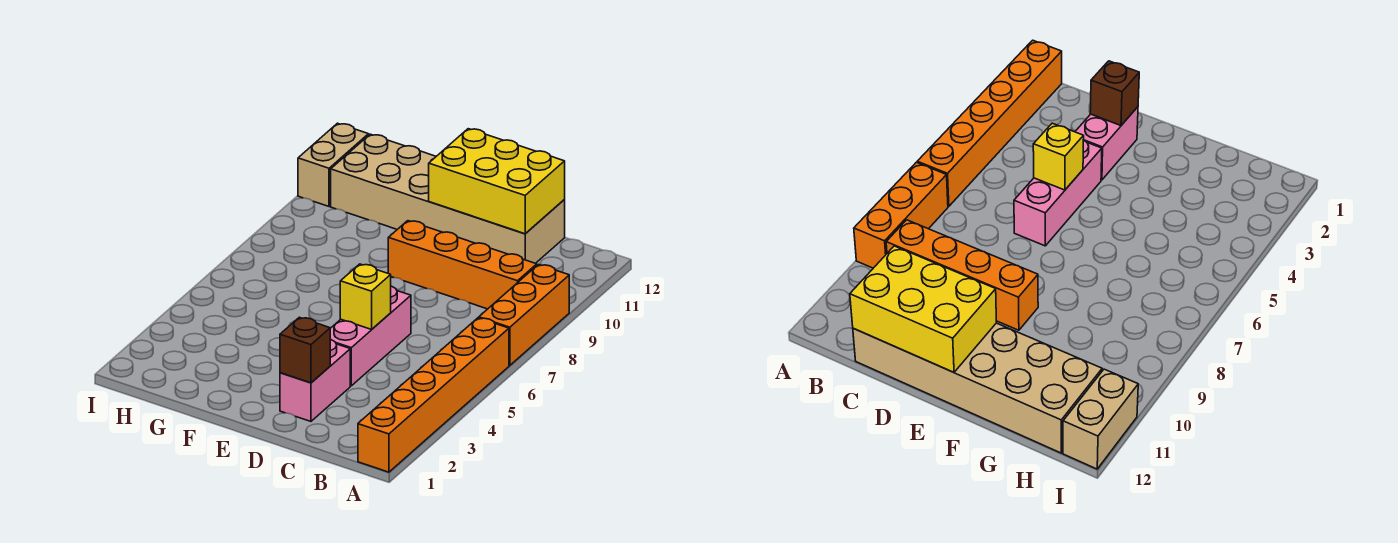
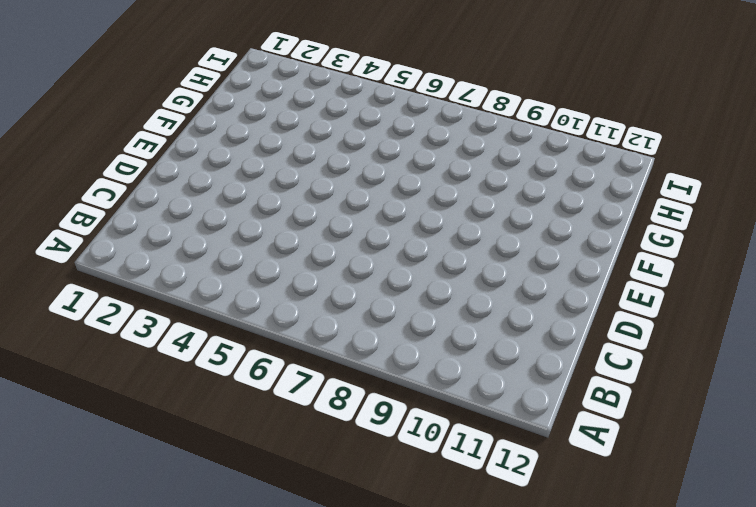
none -> orange 1x6 brick [358,318,509,472]
none -> orange 1x3 brick [479,265,569,365]

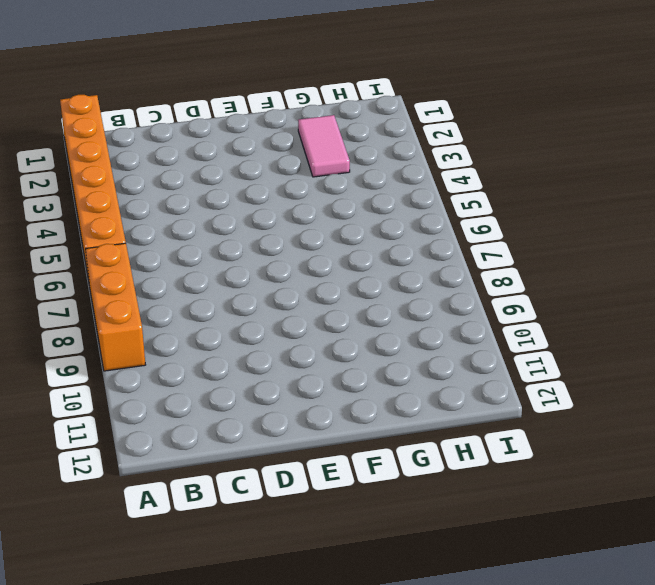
pink 1x2 tile [298,115,350,177] -> none
none -> orange 1x4 brick [388,221,537,309]
none -> tan 2x6 brick [331,134,565,263]

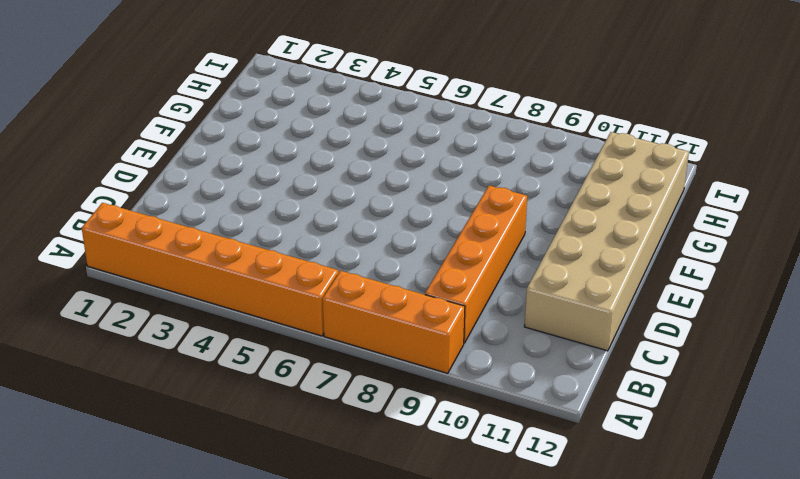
none -> pink 1x2 brick [280,340,350,421]
none -> pink 1x3 brick [330,286,411,386]

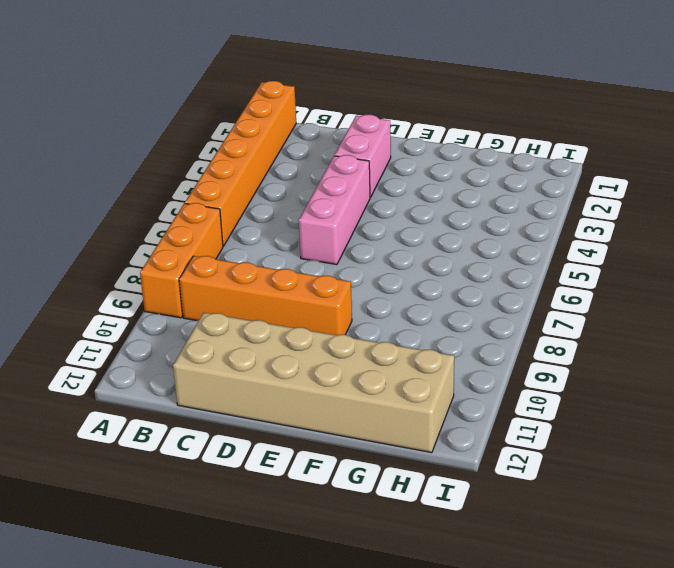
none -> tan 1x2 brick [298,123,369,206]
none -> yellow 2x3 brick [429,129,565,234]

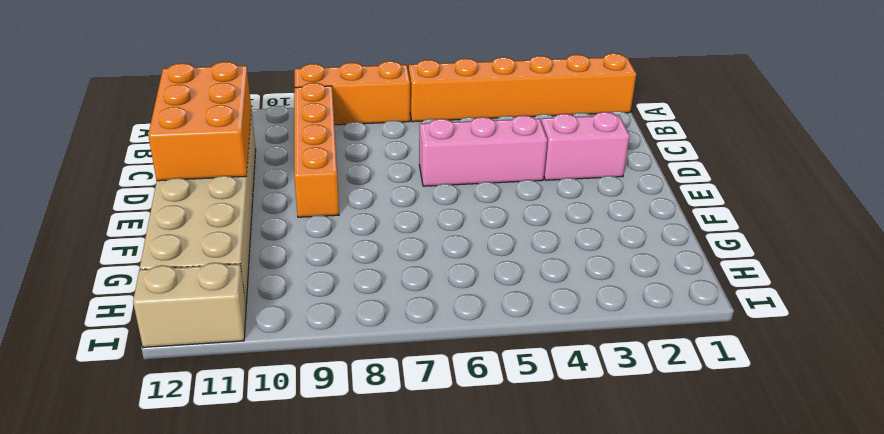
orange 2x3 brick [148,62,251,181] -> yellow 2x3 brick [429,129,565,234]
none -> brown 1x1 brick [280,317,330,383]
none -> yellow 1x1 brick [340,264,391,329]

